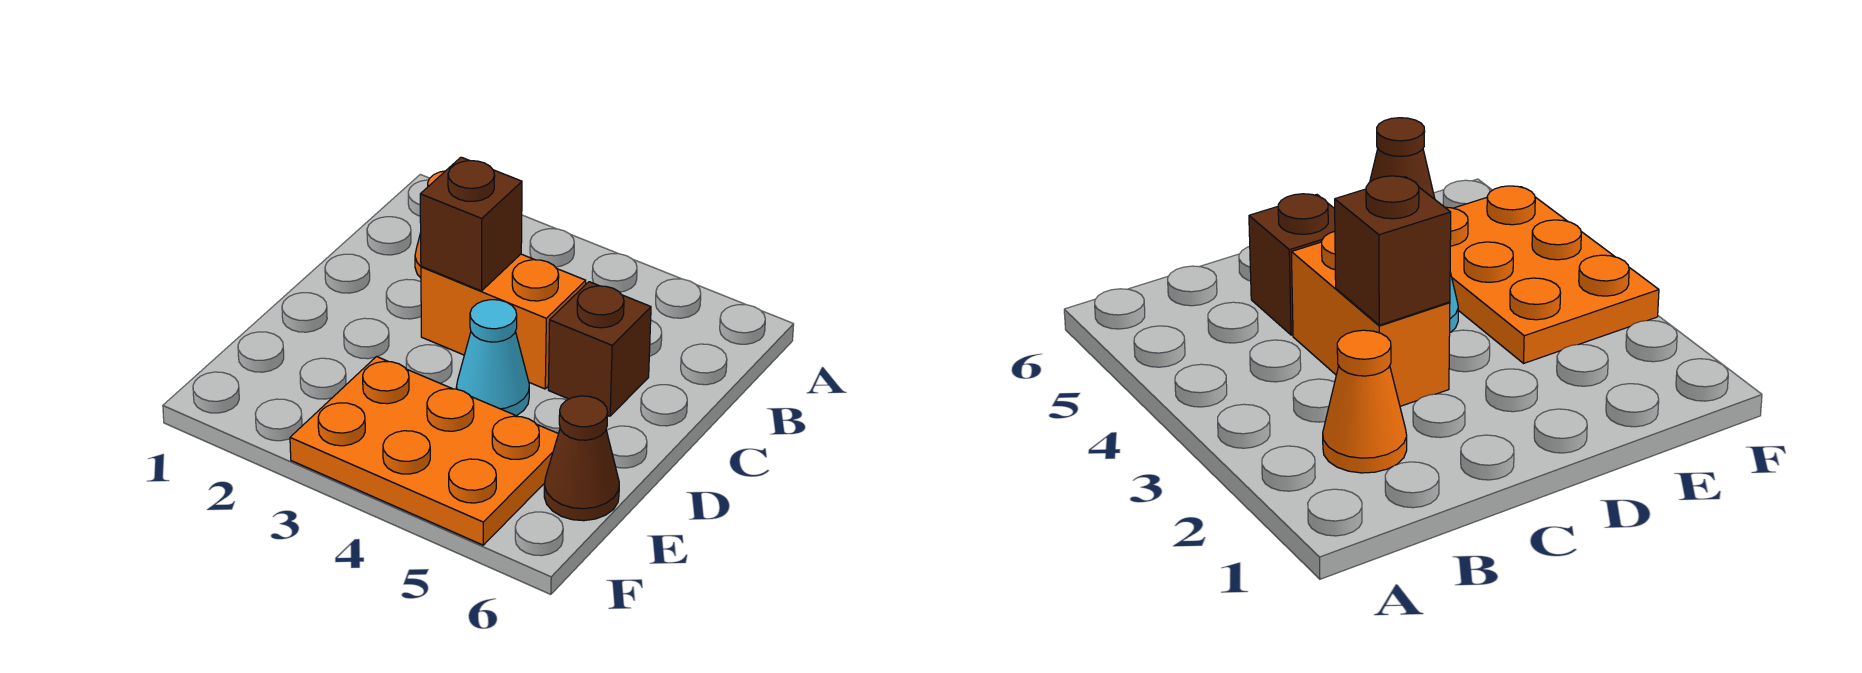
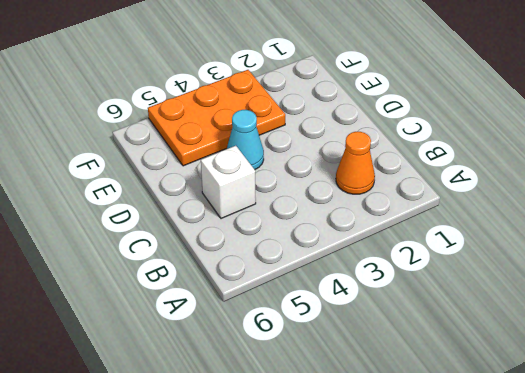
white 1x1 brick [201,146,256,219] -> brown 1x1 brick [548,282,651,416]
none -> orange 1x2 brick [421,254,586,389]
none -> brown 1x1 cone [544,396,619,521]

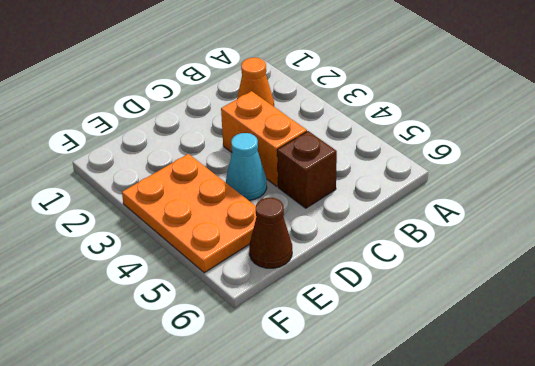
none -> brown 1x1 brick [420,157,522,291]

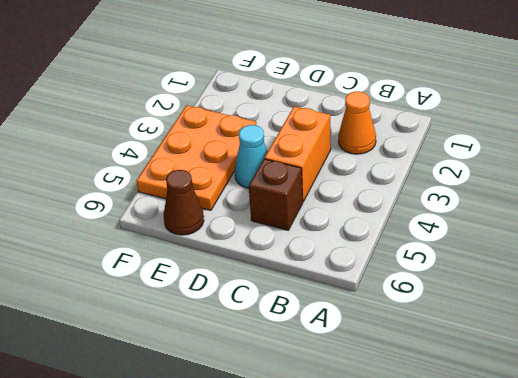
none -> brown 1x1 brick [420,157,522,291]

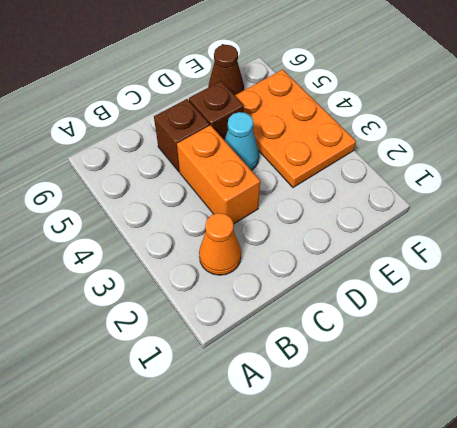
brown 1x1 brick [189,81,244,140] -> brown 1x1 brick moved to [420,157,522,291]

